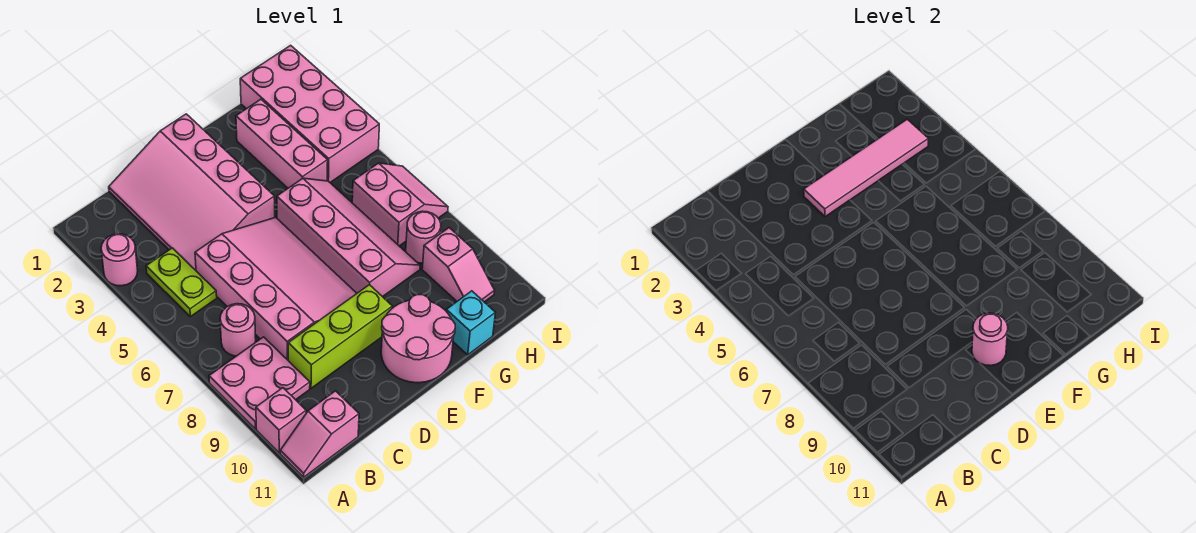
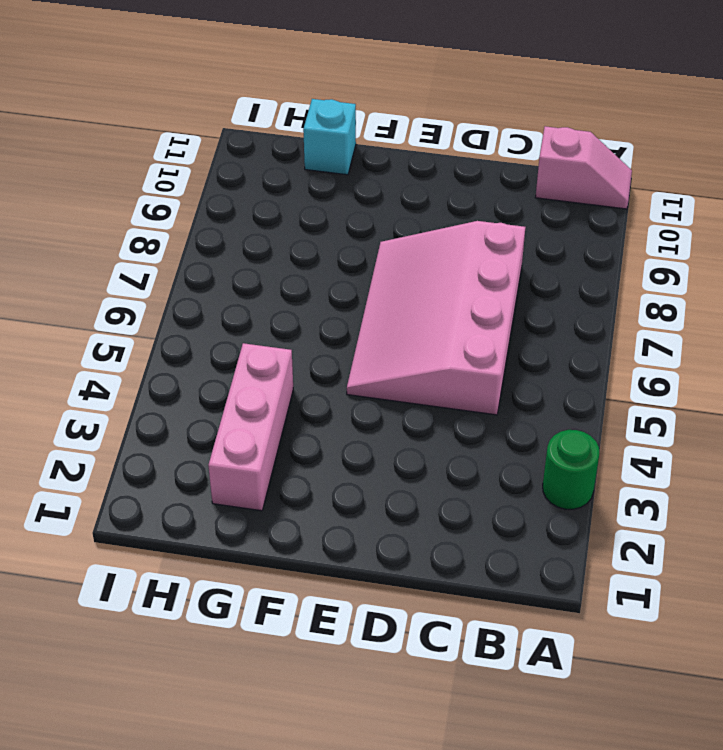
green 1x1 round brick [543,430,600,509] -> pink 1x1 round brick [101,234,138,286]
none -> pink 2x2 plate [209,337,310,429]
none -> pink 1x1 brick [256,388,306,453]
none -> lime 1x2 plate [146,248,217,317]

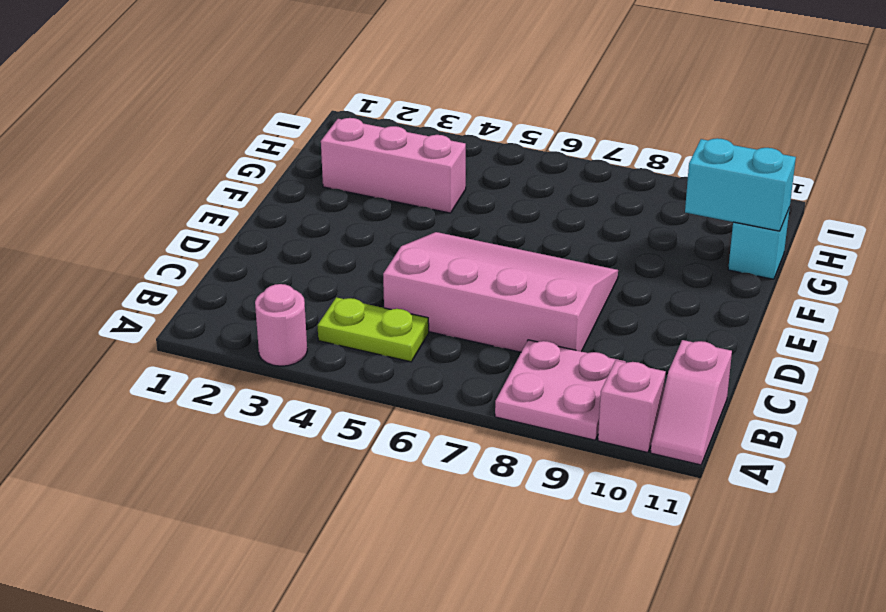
cyan 1x2 brick [685,138,796,231] -> none
none -> pink 1x1 round brick [220,304,256,356]
none -> pink 3x4 slope [109,114,275,270]
none -> lime 1x3 brick [288,285,392,388]

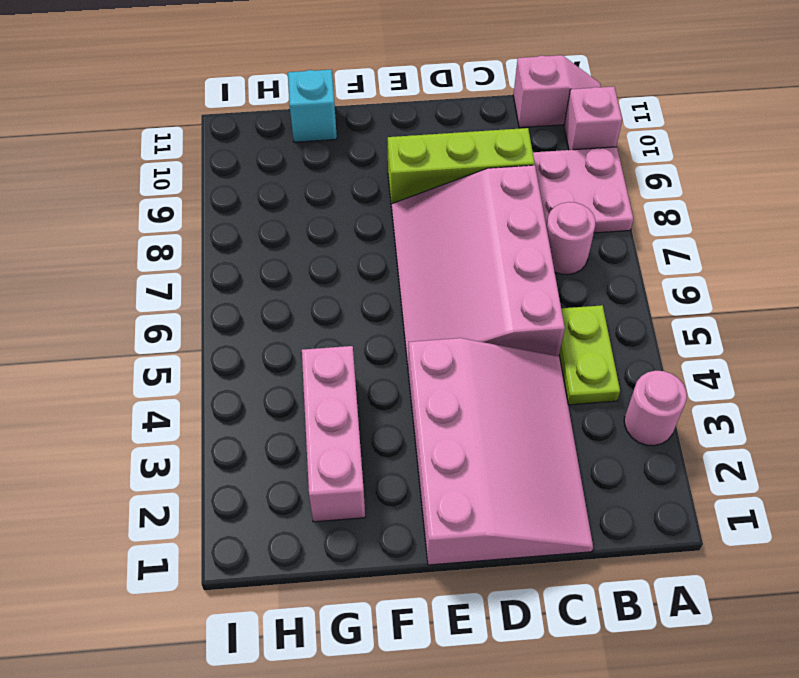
none -> pink 2x2 round brick [381,294,455,383]
none -> pink 2x4 slope [277,178,420,297]
none -> pink 2x4 brick [240,45,379,182]

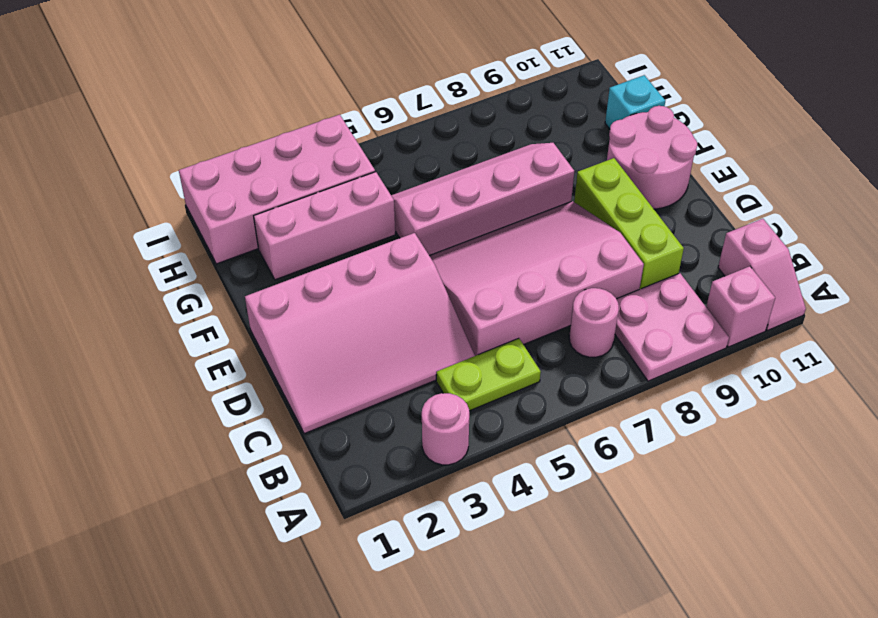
none -> pink 2x2 slope [352,163,448,246]
none -> pink 1x1 round brick [406,211,441,263]
none -> pink 1x2 slope [422,228,495,302]

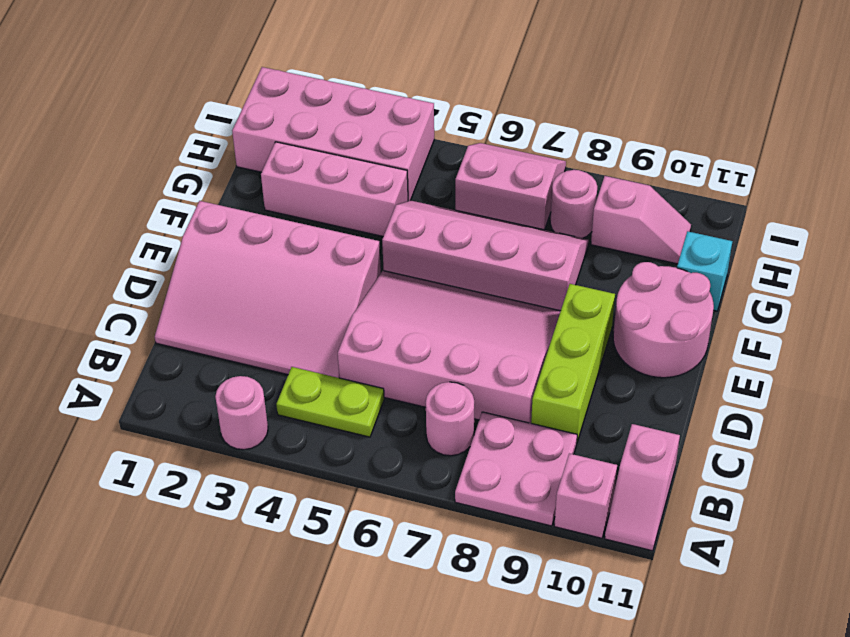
none -> pink 1x4 tile [804,119,929,217]
none -> pink 1x1 round brick [972,313,1008,366]

